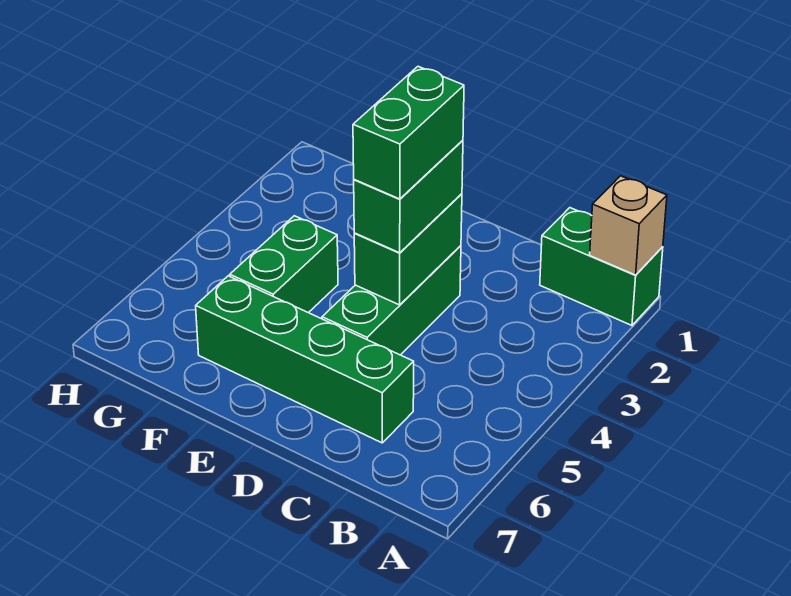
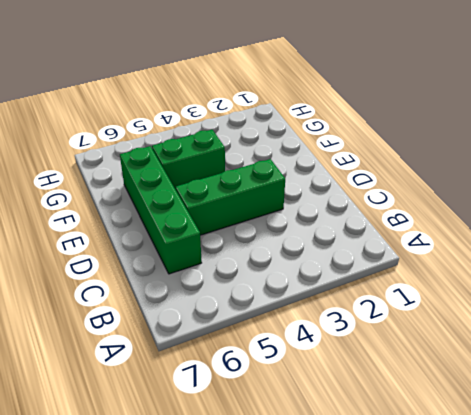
none -> green 1x2 brick [540,208,663,325]
none -> tan 1x1 brick [590,176,667,275]

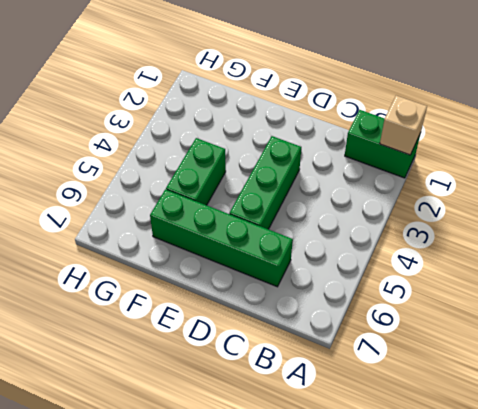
none -> green 1x2 brick [354,194,462,305]
none -> green 1x2 brick [354,140,463,253]

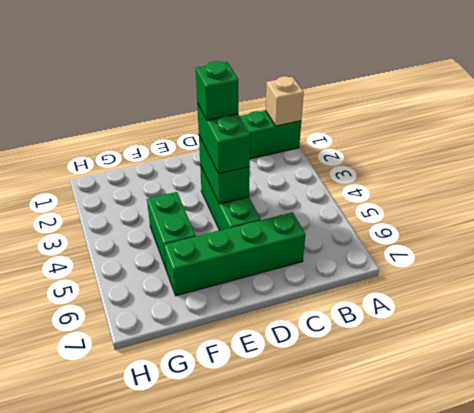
green 1x1 brick [196,61,238,120] -> green 1x2 brick [353,67,464,199]

